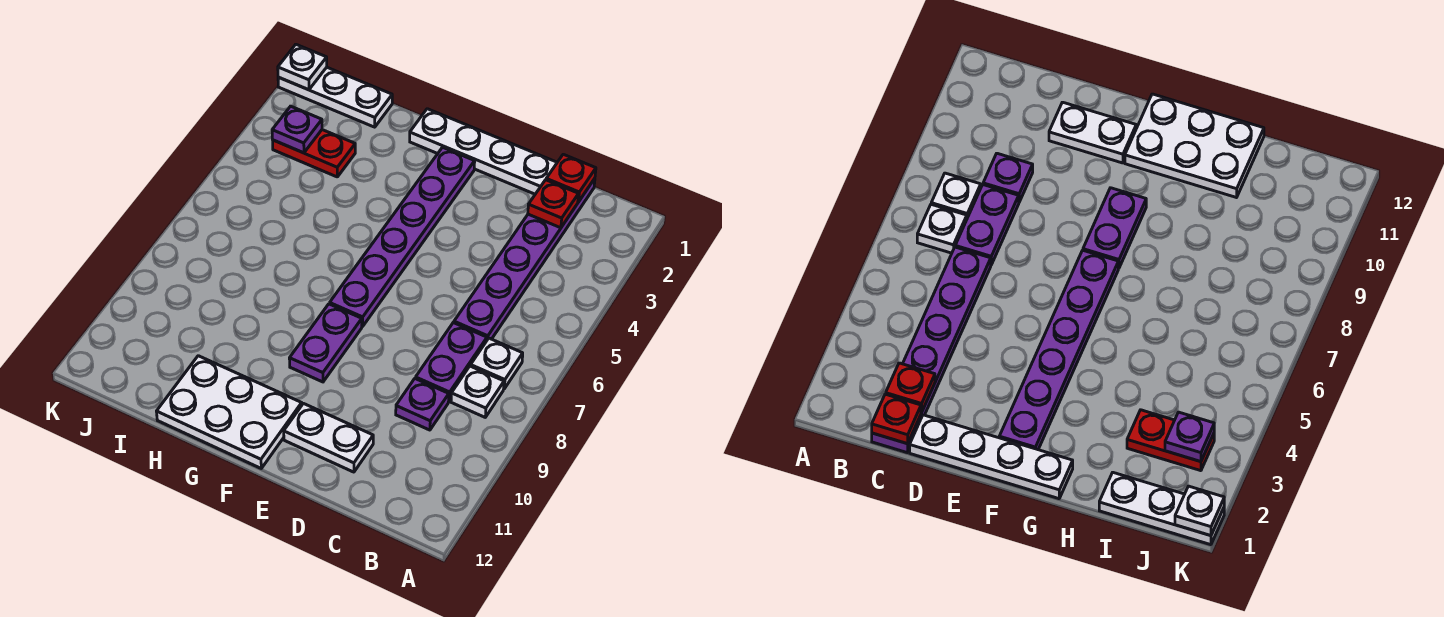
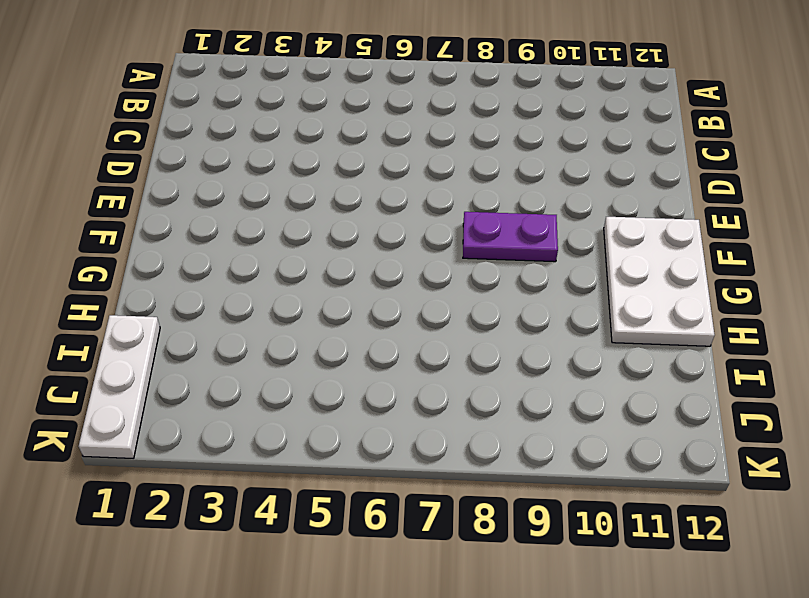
none -> white 1x1 plate [471,338,523,389]
none -> white 1x1 plate [451,366,504,417]
none -> purple 1x6 plate [454,179,595,340]

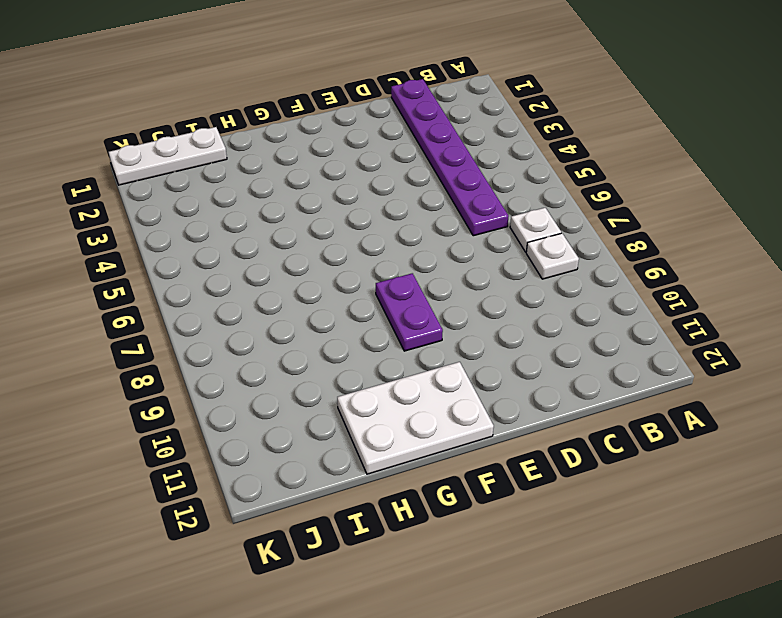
none -> purple 1x2 plate [416,323,487,401]
none -> purple 1x1 plate [396,379,449,430]
none -> white 1x4 plate [410,109,557,194]

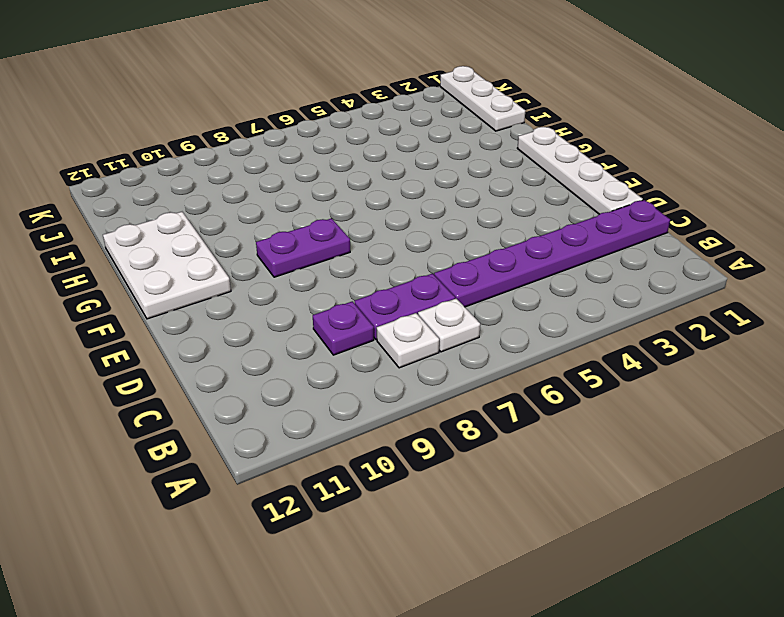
none -> white 1x2 plate [284,404,373,472]
none -> purple 1x6 plate [330,147,475,326]
none -> red 1x2 plate [273,130,355,177]

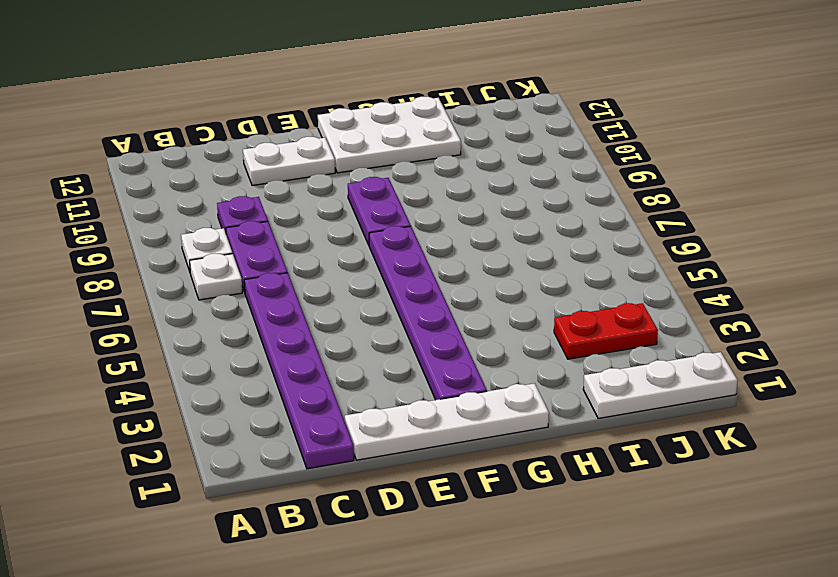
none -> red 1x1 plate [546,154,596,202]
none -> red 1x1 plate [528,180,578,228]
none -> purple 1x1 plate [272,106,322,153]

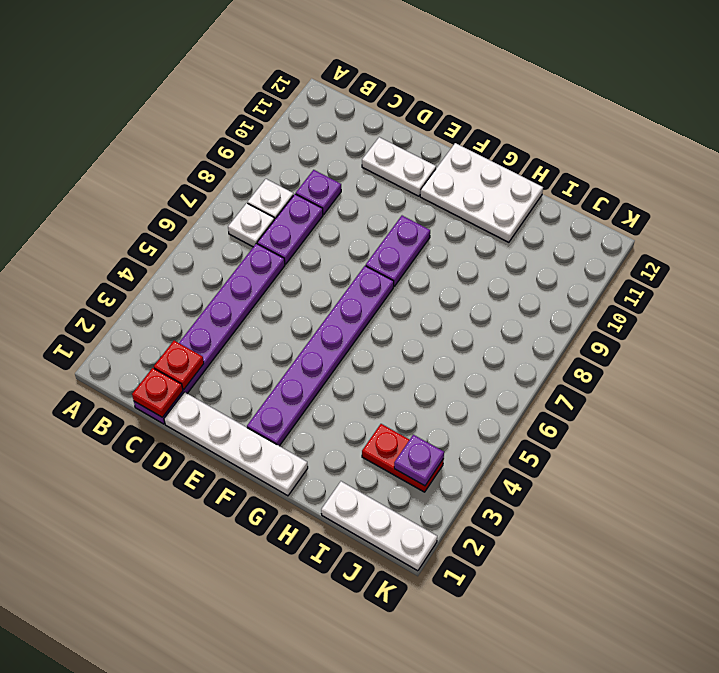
none -> white 1x1 plate [278,45,327,90]

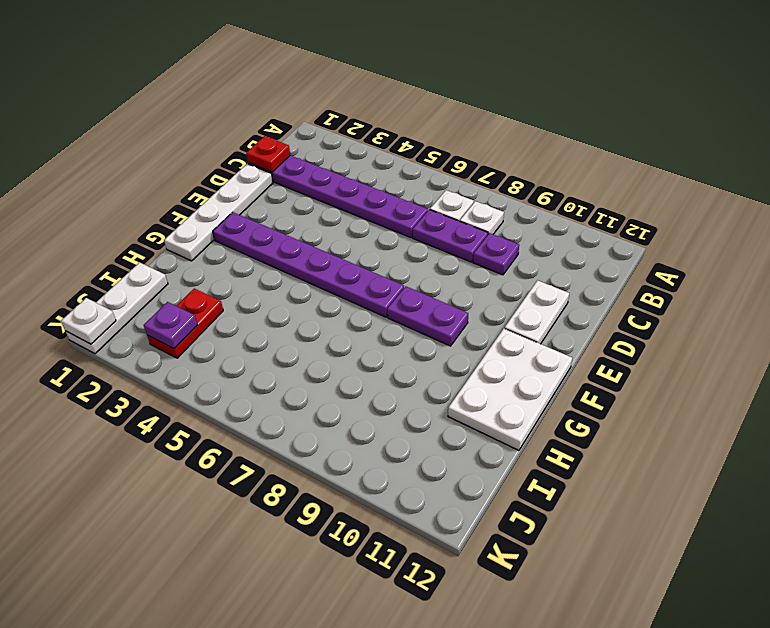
none -> red 1x1 plate [528,180,578,228]

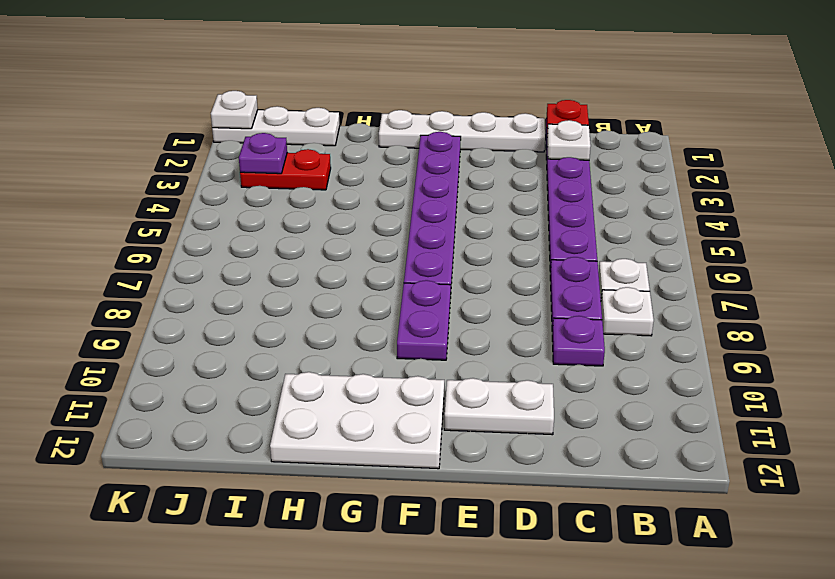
white 1x1 plate [547,120,591,160] -> red 1x1 plate [528,180,578,228]

